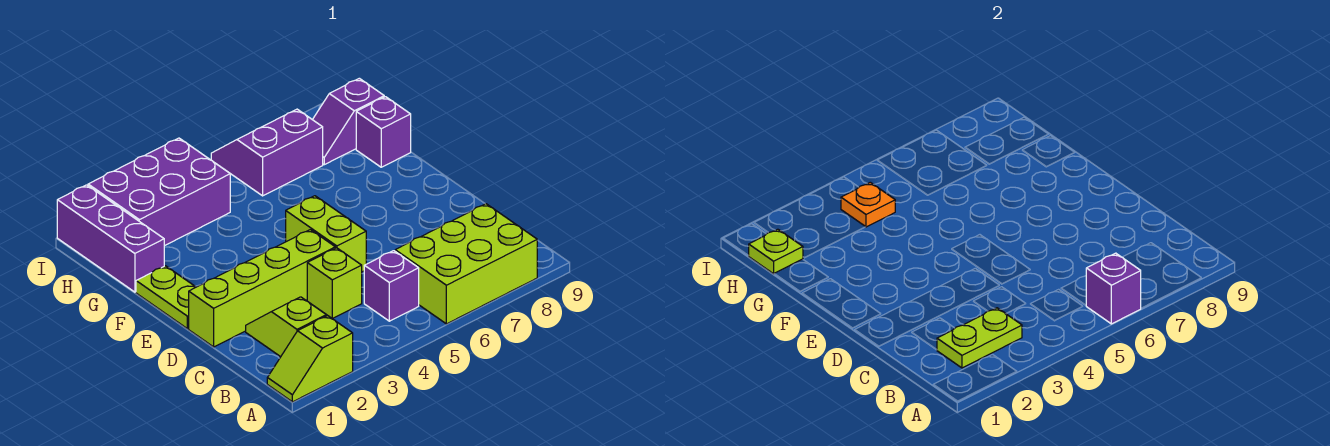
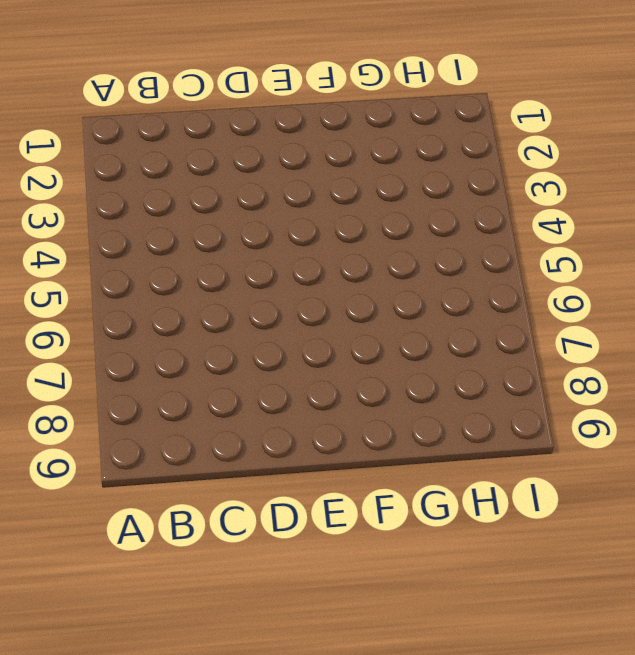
none -> lime 1x2 slope [267,316,353,402]
none -> lime 2x3 brick [395,204,537,324]
none -> lime 1x2 slope [246,297,326,357]

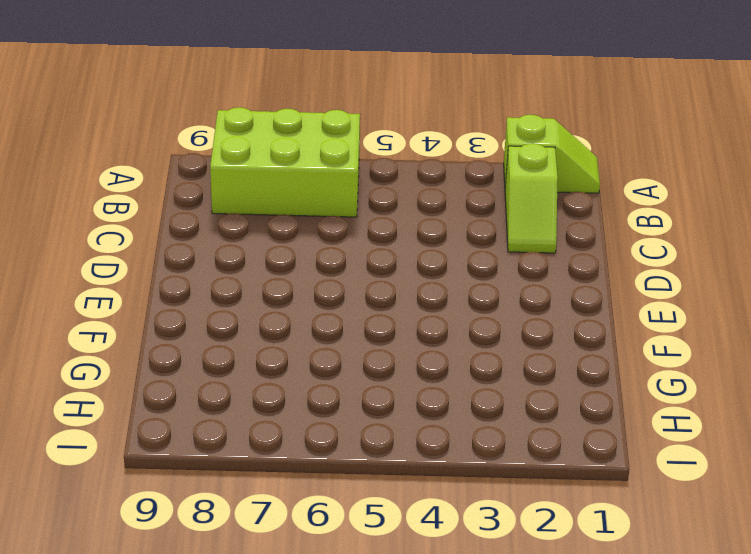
none -> purple 1x1 brick [364,251,419,321]
none -> lime 1x1 brick [307,248,362,319]
none -> lime 1x4 brick [189,230,335,347]

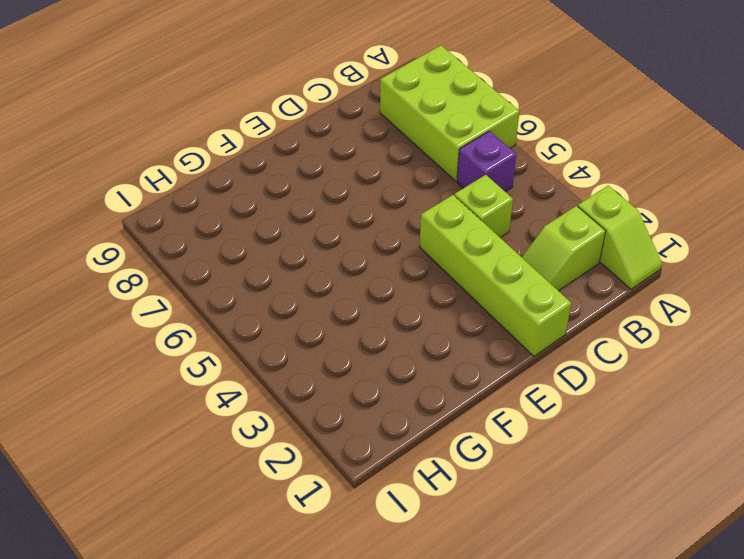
none -> lime 1x2 brick [286,196,366,272]
none -> lime 1x2 plate [136,266,195,329]
none -> purple 1x3 brick [57,185,164,292]

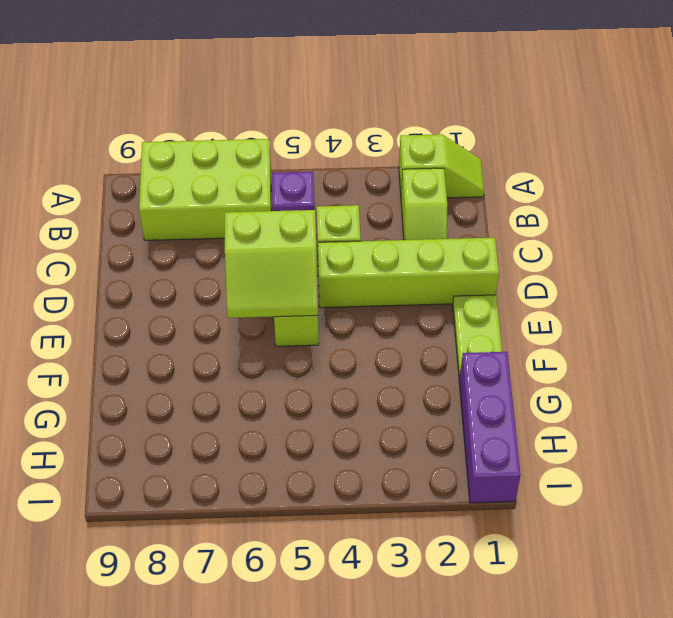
lime 2x2 slope [225,210,318,318] -> none
none -> purple 1x1 brick [356,97,411,167]
none -> purple 2x3 brick [88,138,230,246]
none -> purple 2x2 slope [211,109,323,196]

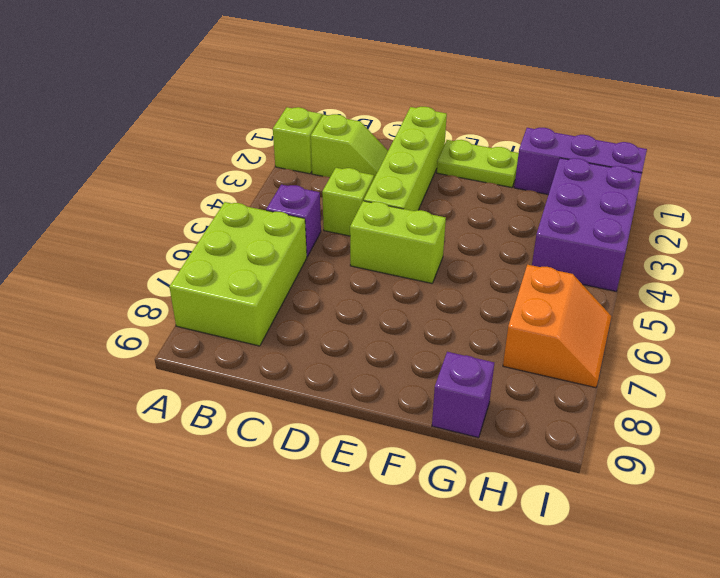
orange 2x2 slope [503,265,611,388] -> purple 2x2 slope [211,109,323,196]
none -> purple 1x2 slope [313,78,384,165]
none -> purple 1x1 brick [1086,253,1141,324]
none -> lime 1x2 plate [937,308,1022,368]

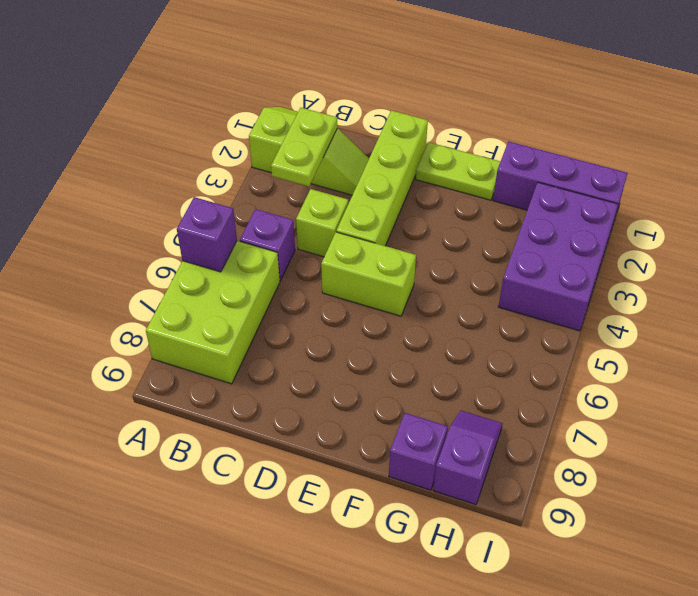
none -> purple 2x2 slope [211,109,323,196]
none -> lime 1x1 plate [749,229,803,274]
none -> orange 1x1 plate [841,182,895,227]

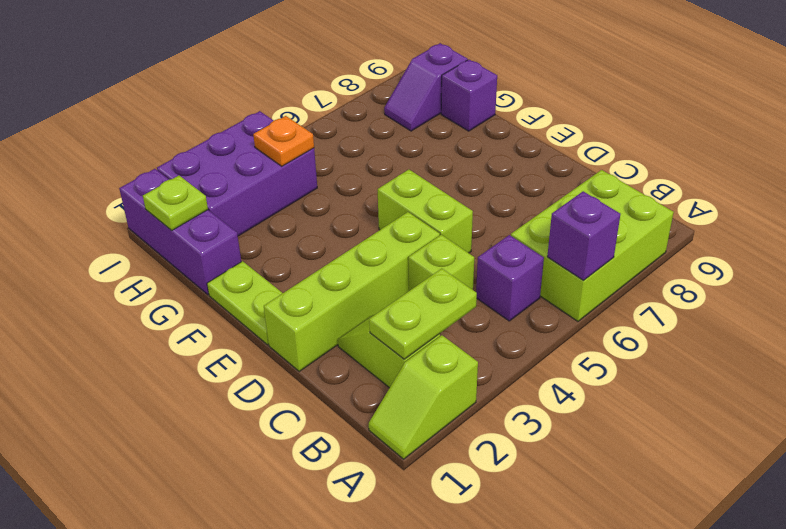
none -> purple 2x2 slope [211,109,323,196]

